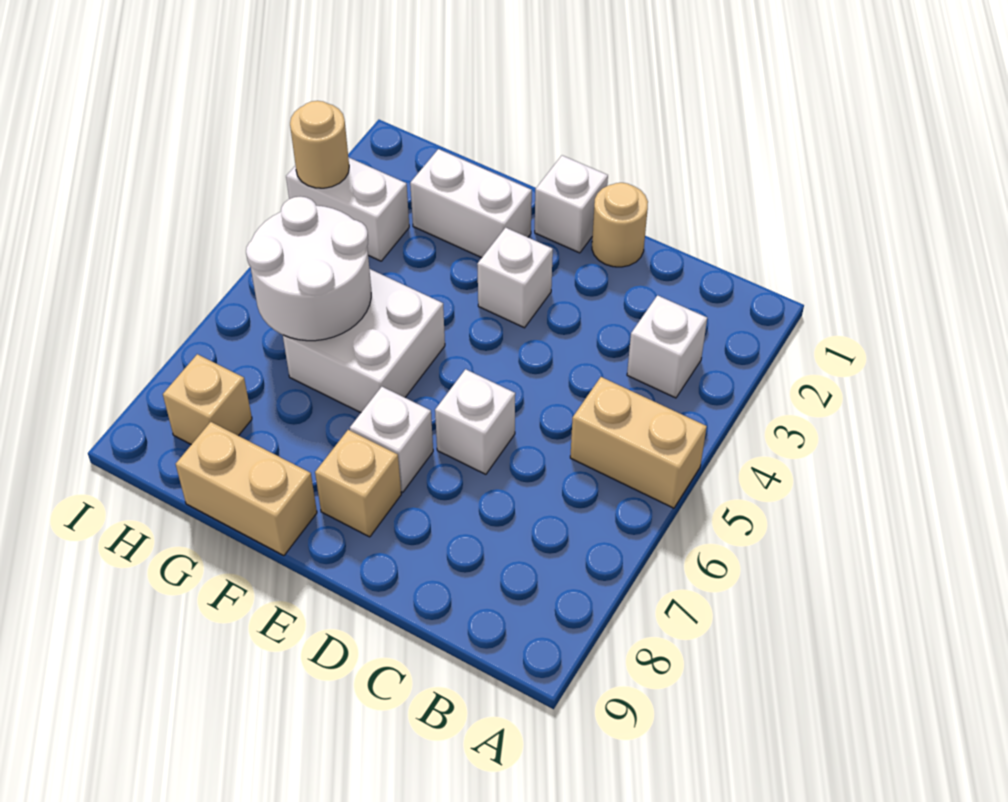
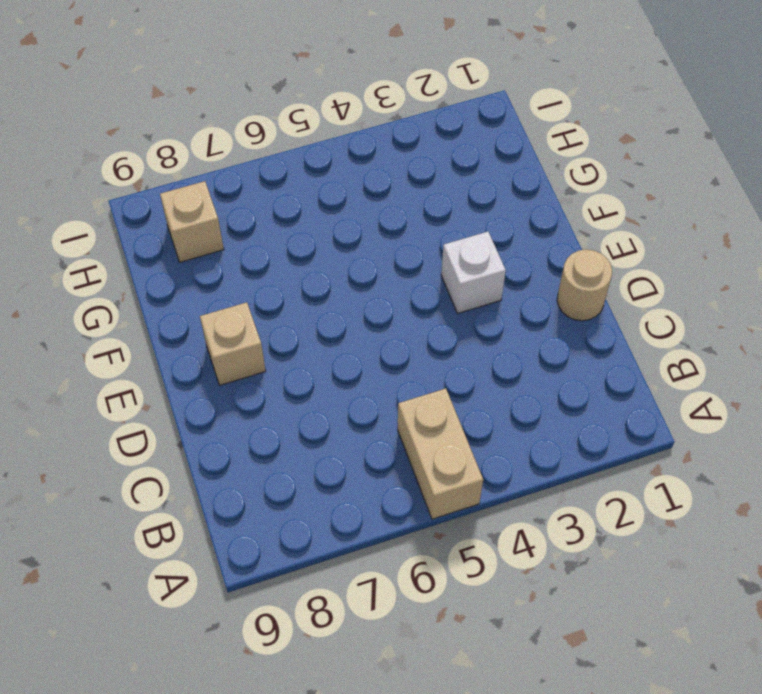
none -> white 1x1 brick [627,295,707,398]
none -> white 1x1 brick [435,369,515,474]
none -> white 1x1 brick [535,155,608,253]

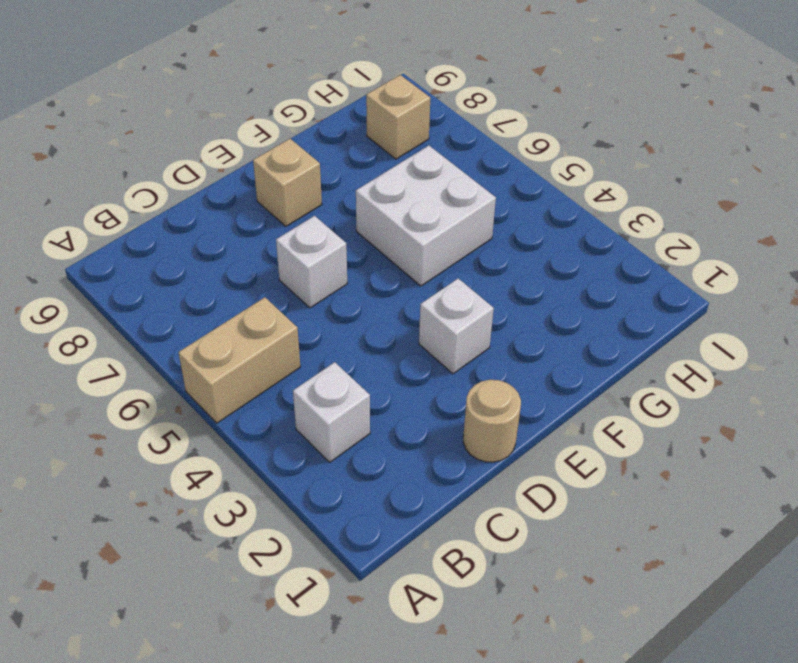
none -> white 1x1 brick [535,155,608,253]
none -> white 1x1 brick [350,387,433,492]
none -> white 1x2 brick [410,149,532,258]

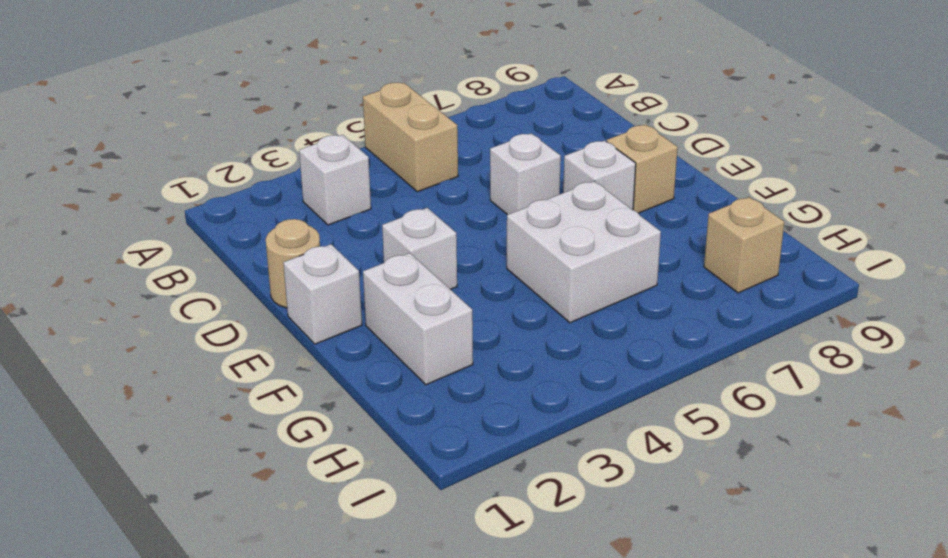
none -> tan 1x2 brick [176,422,317,556]
none -> white 1x2 brick [286,157,409,261]
none -> white 2x2 round brick [246,197,371,341]

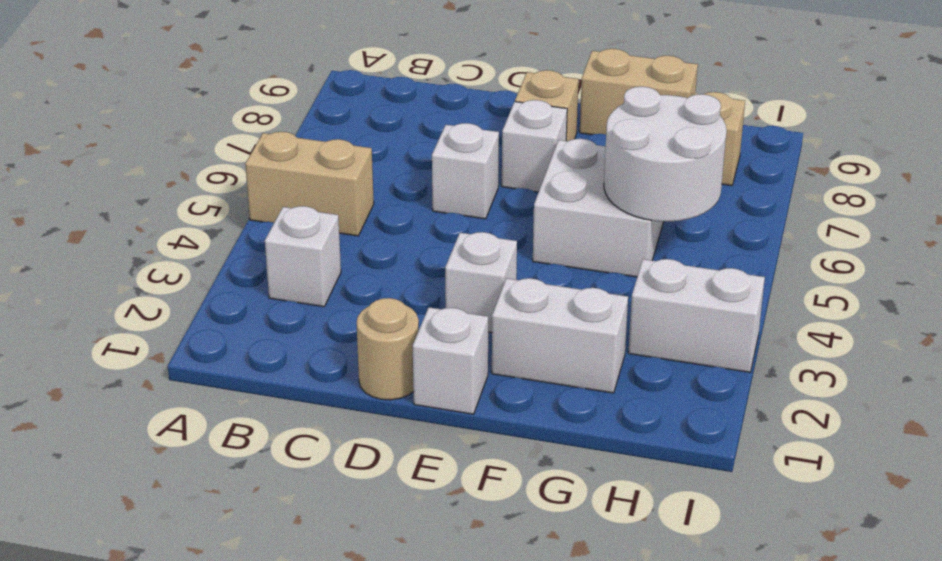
none -> tan 1x1 round brick [290,101,349,188]

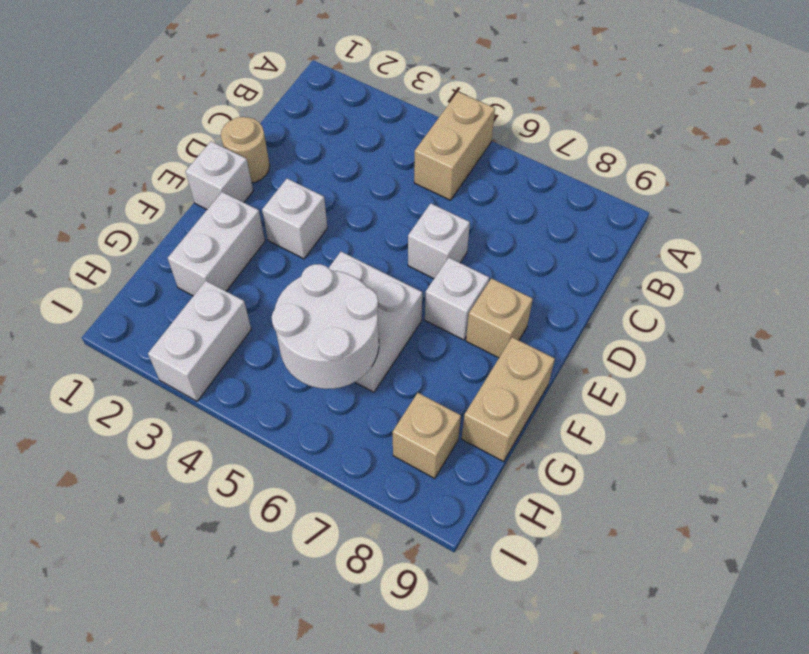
none -> white 1x1 brick [627,295,707,398]
none -> tan 1x1 round brick [290,101,349,188]

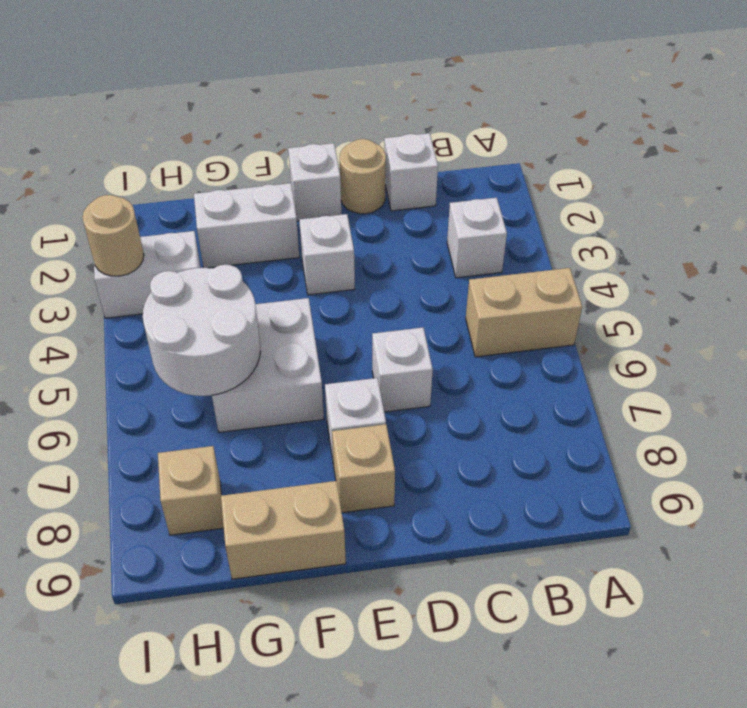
white 1x1 brick [384,133,438,211] -> none

